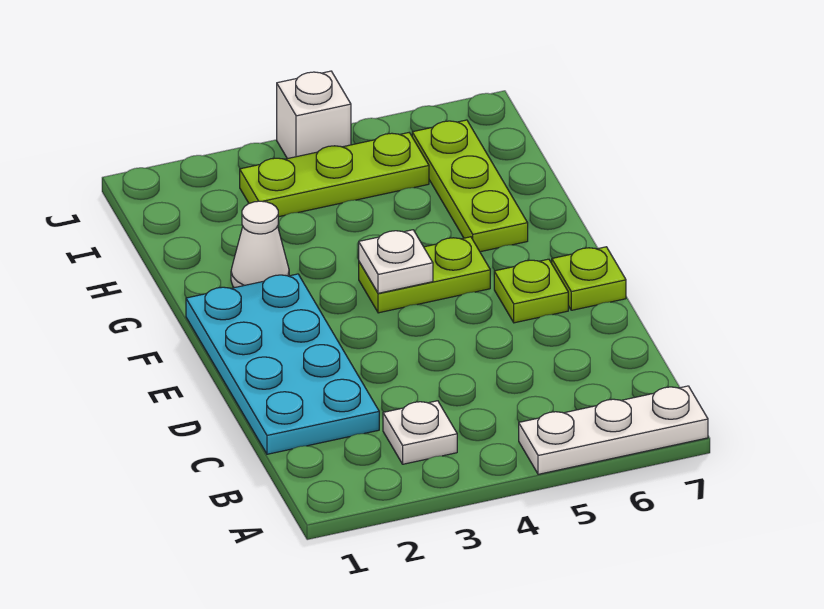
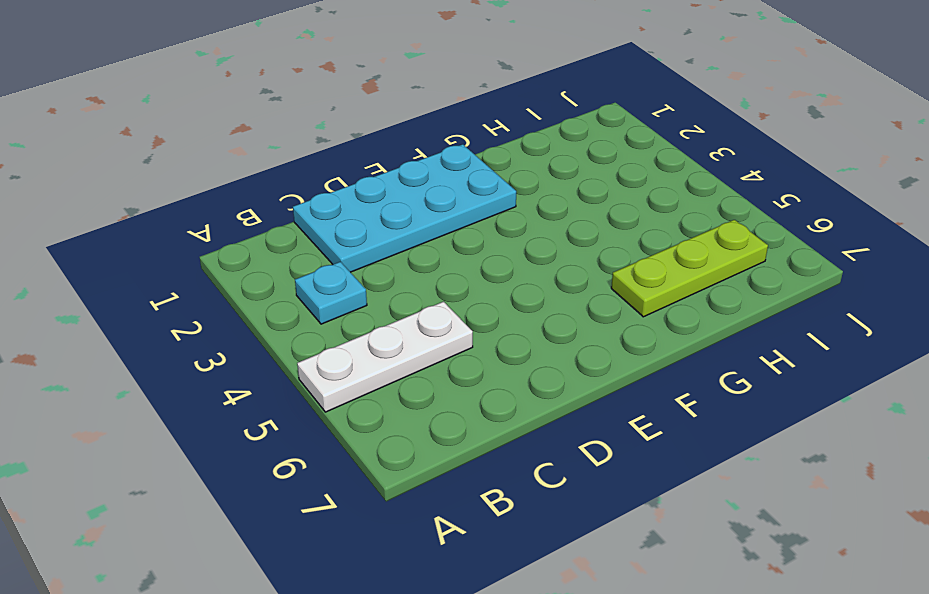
white 1x3 plate [297,302,473,412] -> white 1x3 plate turned to [519,386,708,474]
cyan 1x1 plate [295,262,367,324] -> white 1x1 plate [383,401,457,464]
none -> lime 1x1 plate [494,259,568,323]
none -> lime 1x1 plate [552,247,626,310]

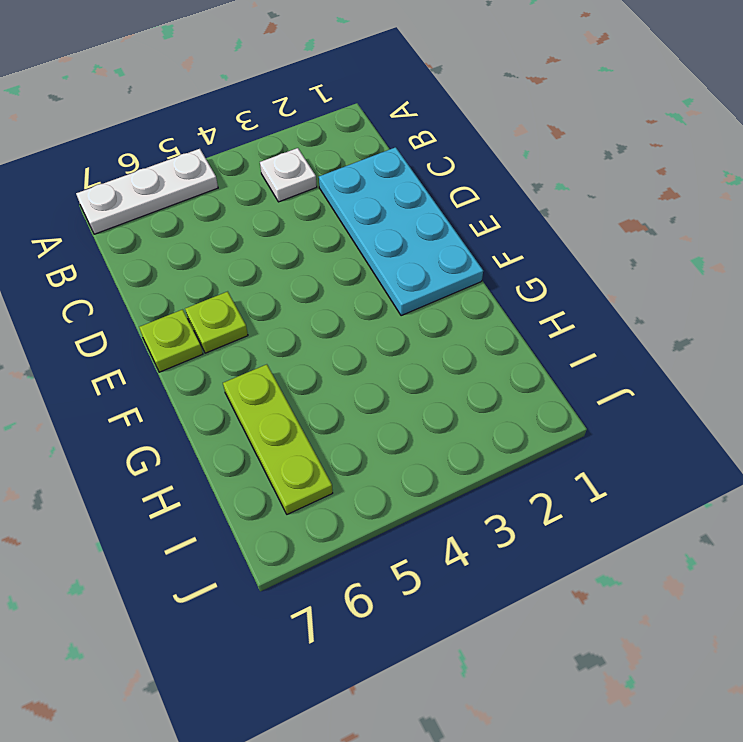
none -> lime 1x2 plate [359,237,490,313]
none -> white 1x1 cone [231,201,289,288]

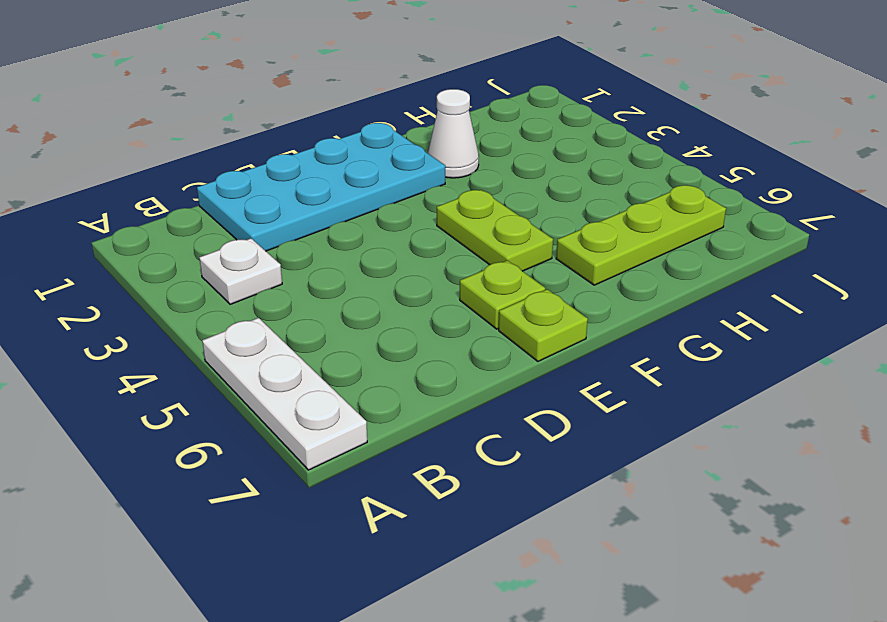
none -> lime 1x3 plate [240,133,429,217]
none -> white 1x1 brick [277,71,351,159]

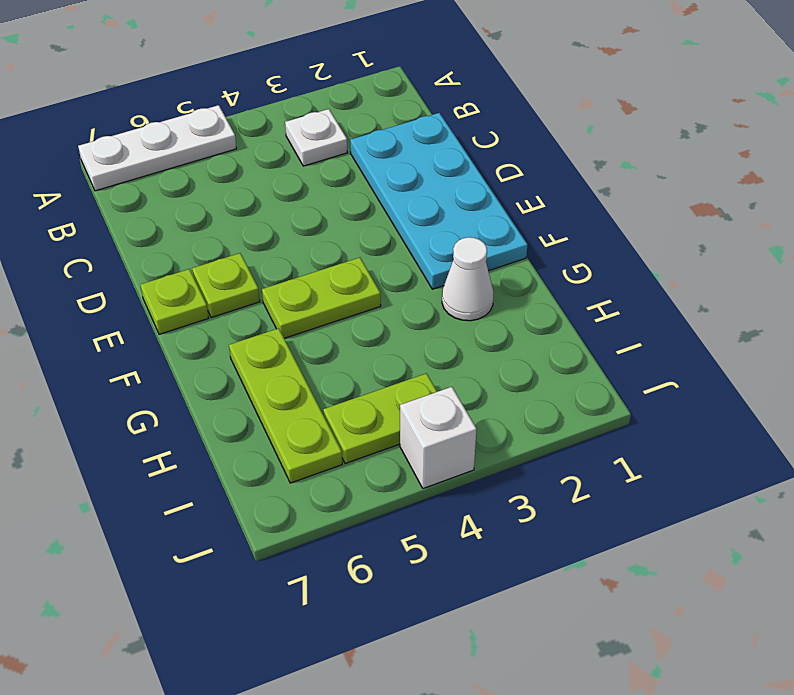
lime 1x2 plate [323,373,437,464] -> lime 1x3 plate [240,133,429,217]
none -> white 1x1 plate [359,230,433,293]

